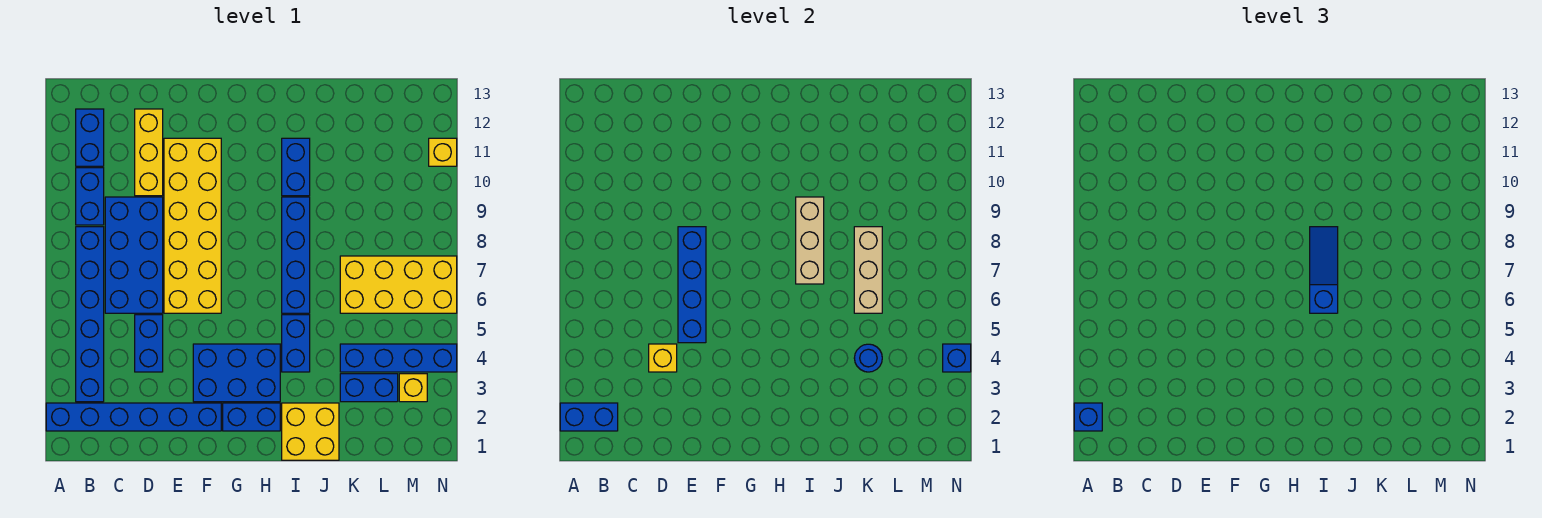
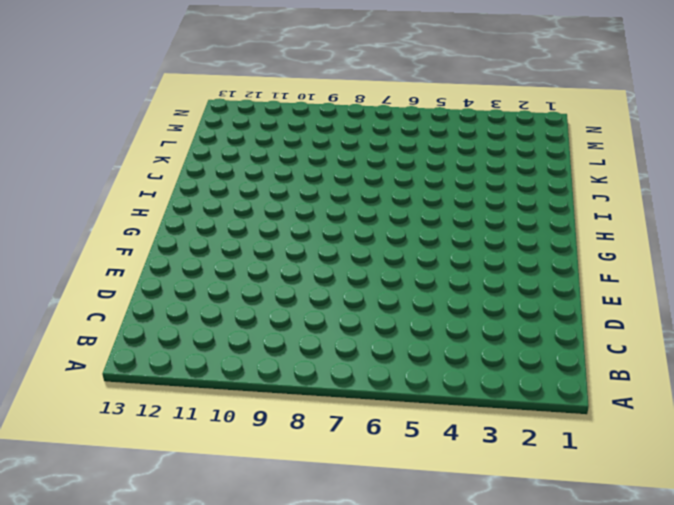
none -> blue 1x6 brick [46,403,221,431]
none -> blue 1x6 brick [76,227,104,402]
none -> blue 1x2 brick [76,168,104,225]

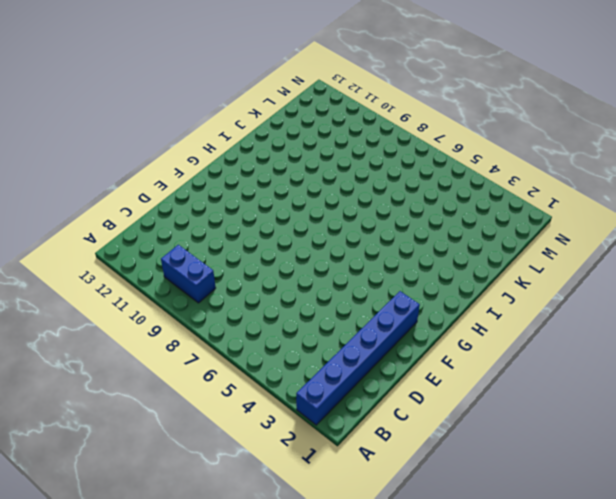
none -> blue 1x6 brick [76,227,104,402]
none -> blue 1x2 brick [76,109,104,166]
none -> blue 2x4 brick [105,197,163,313]

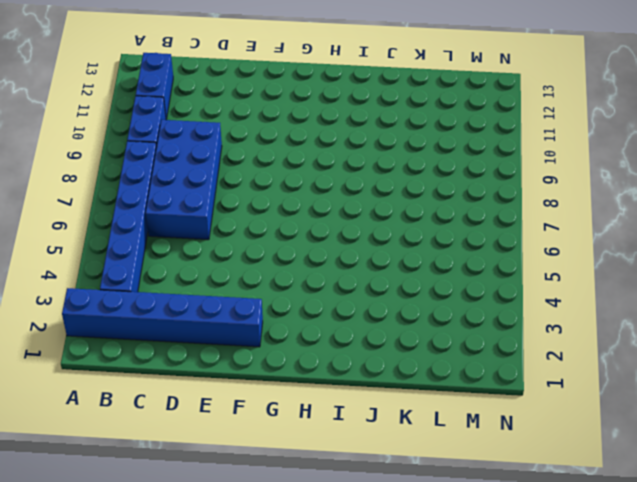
none -> blue 1x2 brick [135,315,163,372]
none -> yellow 1x3 brick [135,109,163,196]
none -> yellow 2x6 brick [164,138,221,313]

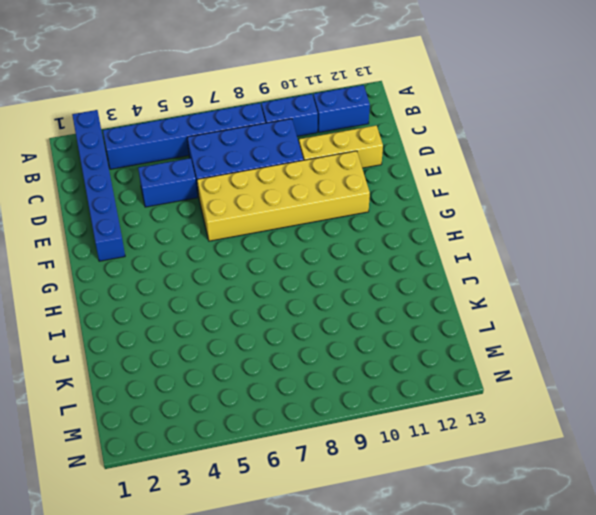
none -> blue 2x3 brick [193,344,280,402]
none -> blue 1x2 brick [223,403,280,431]
none -> yellow 2x2 brick [282,403,339,460]

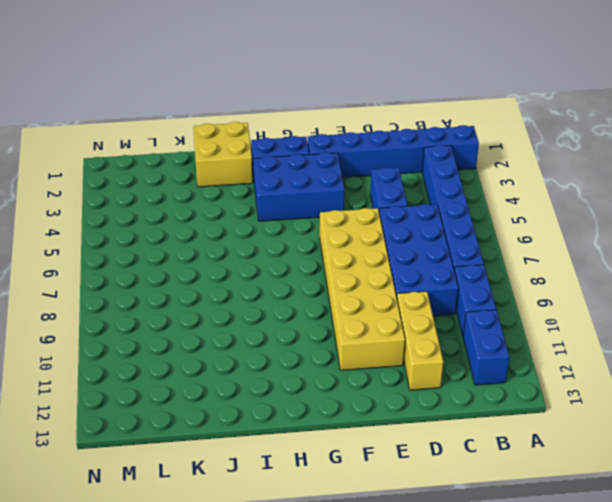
none -> blue 1x2 brick [282,315,310,372]
none -> blue 1x4 brick [282,197,310,313]
none -> blue 1x2 brick [282,138,310,196]

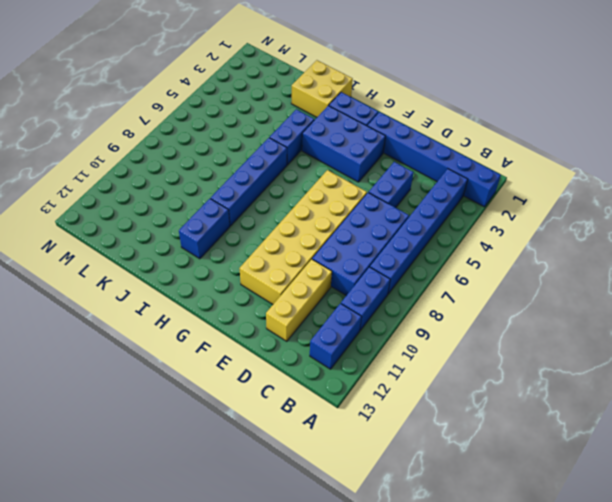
none -> blue 1x2 brick [340,374,398,402]
none -> blue 1x4 brick [340,344,457,372]
none -> yellow 2x4 brick [340,256,457,313]

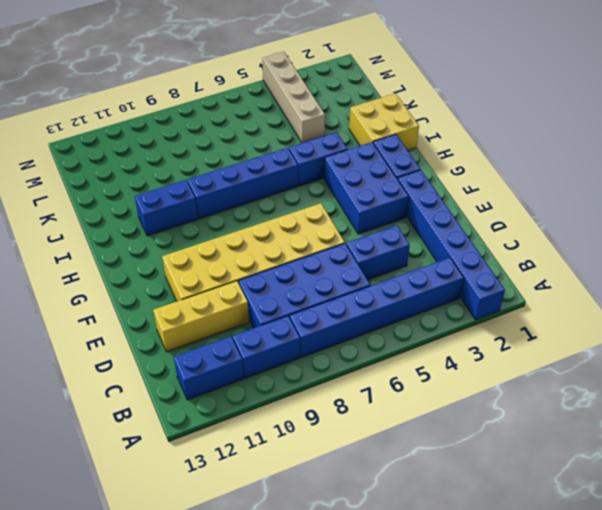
tan 1x4 brick [262,52,325,143] -> blue 1x4 brick [340,344,457,372]
none -> blue 1x2 brick [340,374,398,402]
none -> yellow 2x4 brick [340,256,457,313]
none -> yellow 1x1 brick [399,374,427,402]

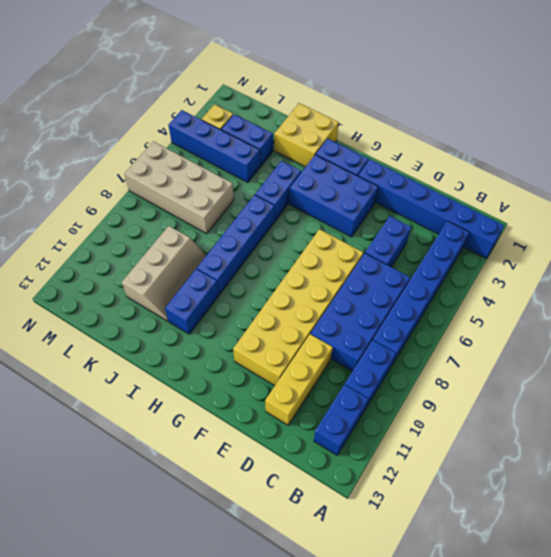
tan 2x3 slope [122,226,206,321] -> none
tan 2x4 brick [124,141,234,234] -> yellow 2x4 brick [340,256,457,313]
none -> yellow 1x1 brick [429,138,457,166]
none -> blue 1x2 brick [560,403,618,431]
none -> yellow 1x1 brick [649,344,677,372]

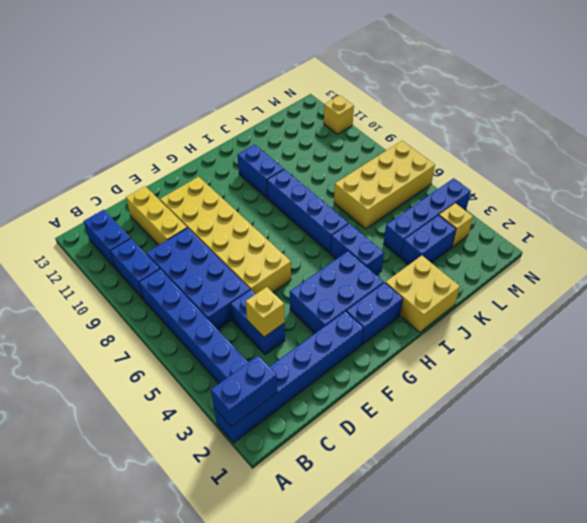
none -> blue 1x4 brick [678,227,706,343]
none -> tan 1x3 brick [796,197,824,284]
none -> blue 1x1 round brick [854,344,882,372]

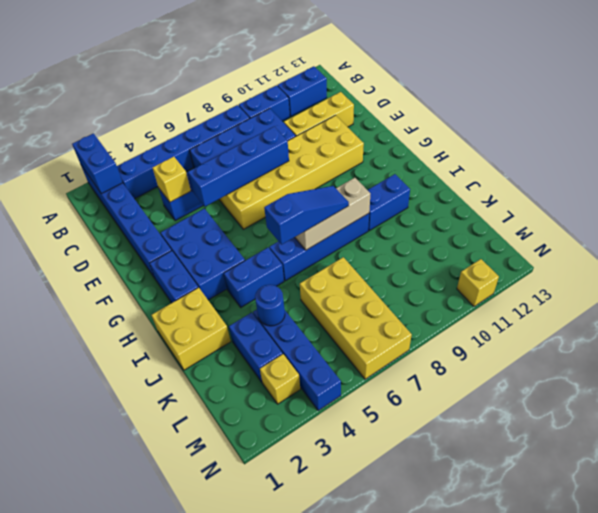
none -> tan 1x3 brick [854,227,882,313]
none -> blue 1x1 brick [943,344,971,372]
none -> blue 1x1 brick [1074,403,1102,431]

